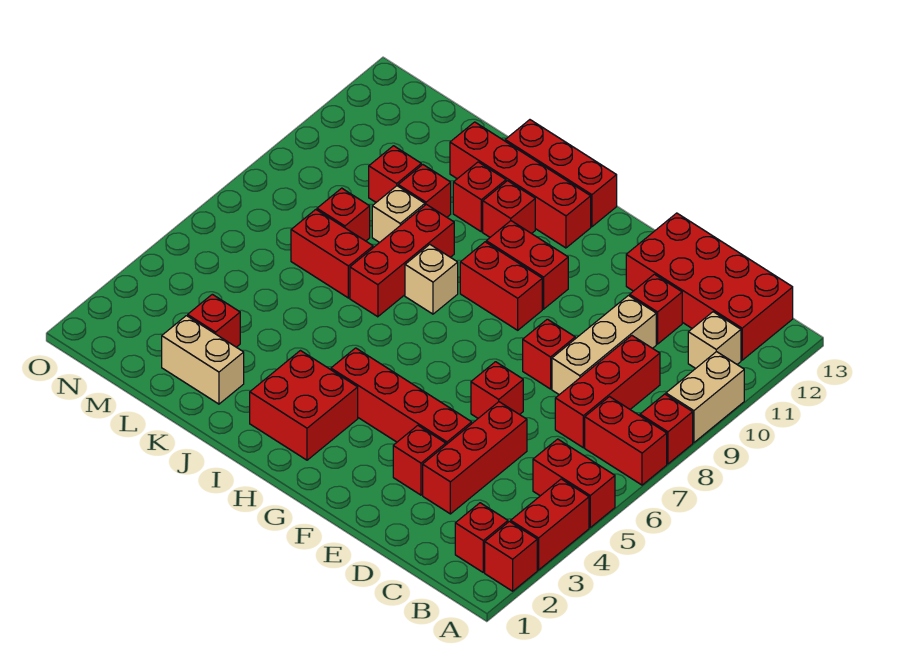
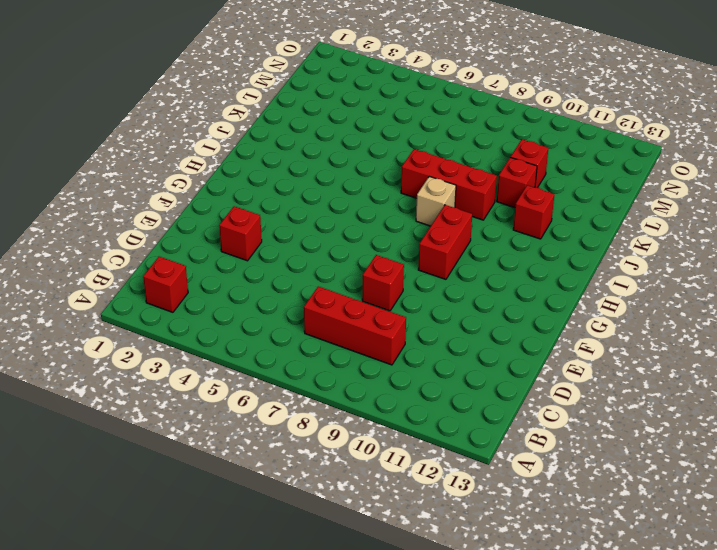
none -> red 1x1 brick [485,522,537,591]
none -> red 1x2 brick [511,479,589,570]
none -> red 1x2 brick [533,439,615,527]
none -> red 1x2 brick [585,397,667,485]

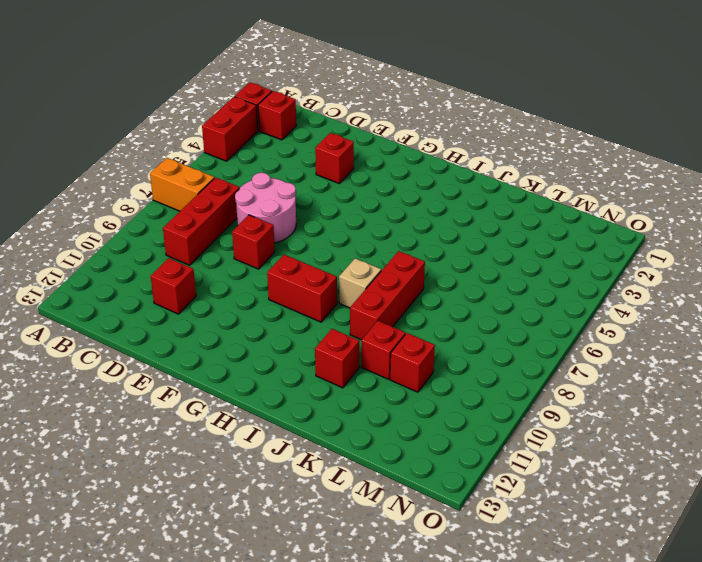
orange 1x2 brick [150,158,214,211] -> red 1x2 brick [585,397,667,485]
pink 2x2 round brick [235,173,296,243] -> red 1x1 brick [471,362,523,418]
none -> red 1x2 brick [533,439,615,527]
none -> red 1x1 brick [640,394,693,464]
none -> tan 1x2 brick [666,352,744,443]
none -> tan 1x1 brick [688,312,741,368]

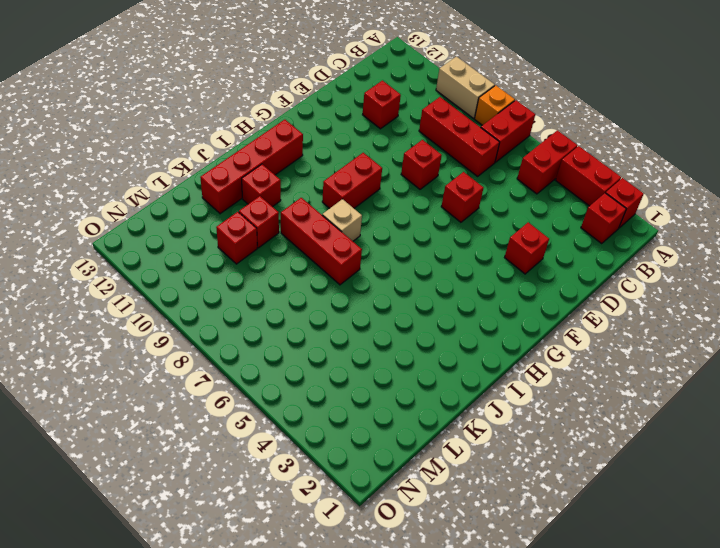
orange 1x1 brick [475,85,515,125] -> red 1x1 brick [640,394,693,464]
none -> tan 1x1 brick [688,312,741,368]
none -> red 2x4 brick [626,213,793,360]
none -> red 1x3 brick [423,402,527,514]
none -> tan 1x3 brick [552,296,656,395]

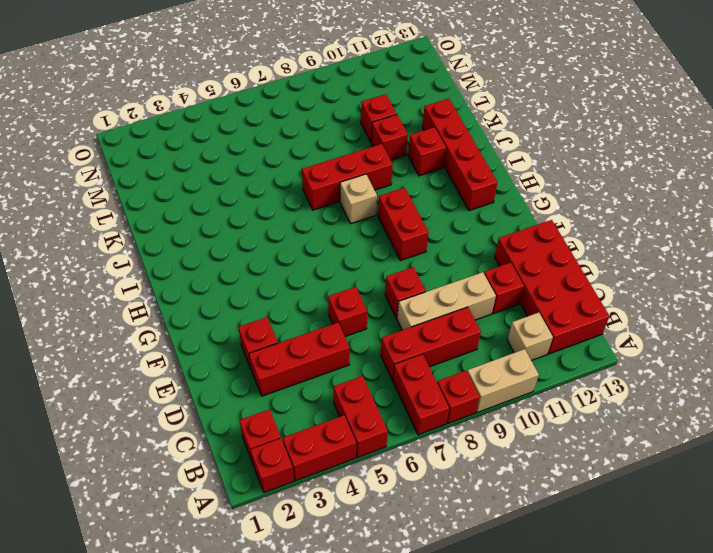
none -> red 1x4 brick [331,348,472,445]
none -> red 1x2 brick [486,221,568,309]
none -> red 2x2 brick [250,351,358,460]
none -> red 1x3 brick [505,120,617,227]

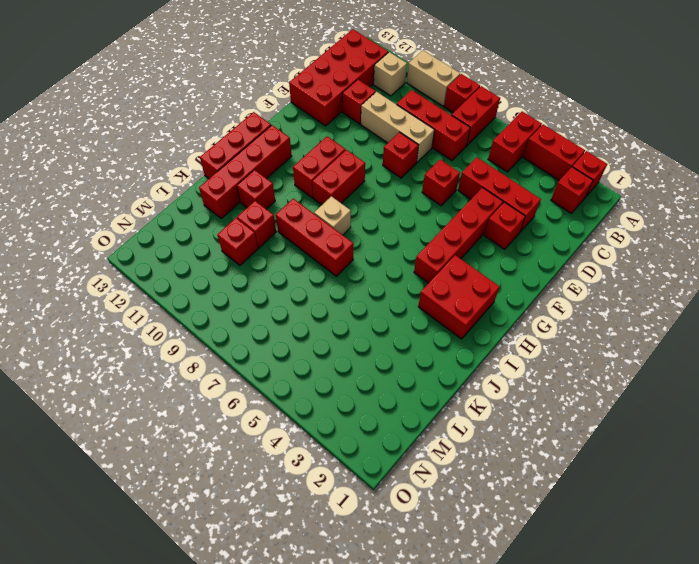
none -> red 1x1 brick [483,181,535,237]
none -> tan 1x2 brick [162,316,244,404]
none -> red 1x2 brick [291,210,373,298]
none -> tan 1x1 brick [372,186,425,242]

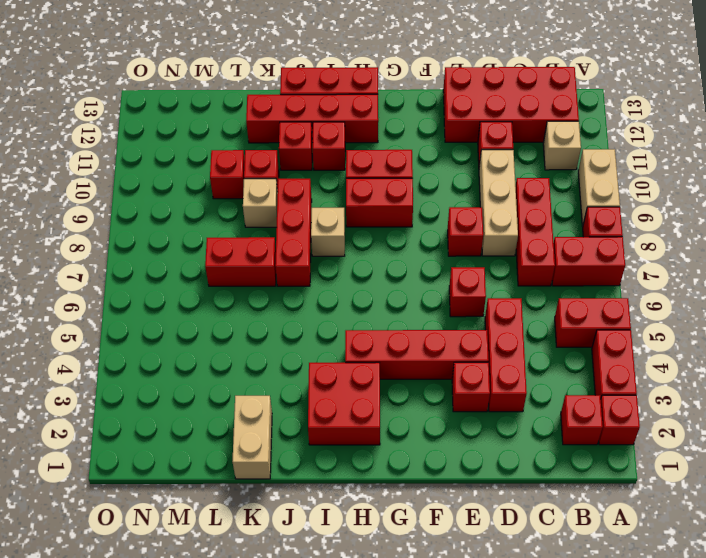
tan 1x2 brick [232,396,272,479] -> tan 1x2 brick turned to [162,316,244,404]
none -> red 1x1 brick [188,294,240,347]
none -> red 1x1 brick [317,188,370,241]

